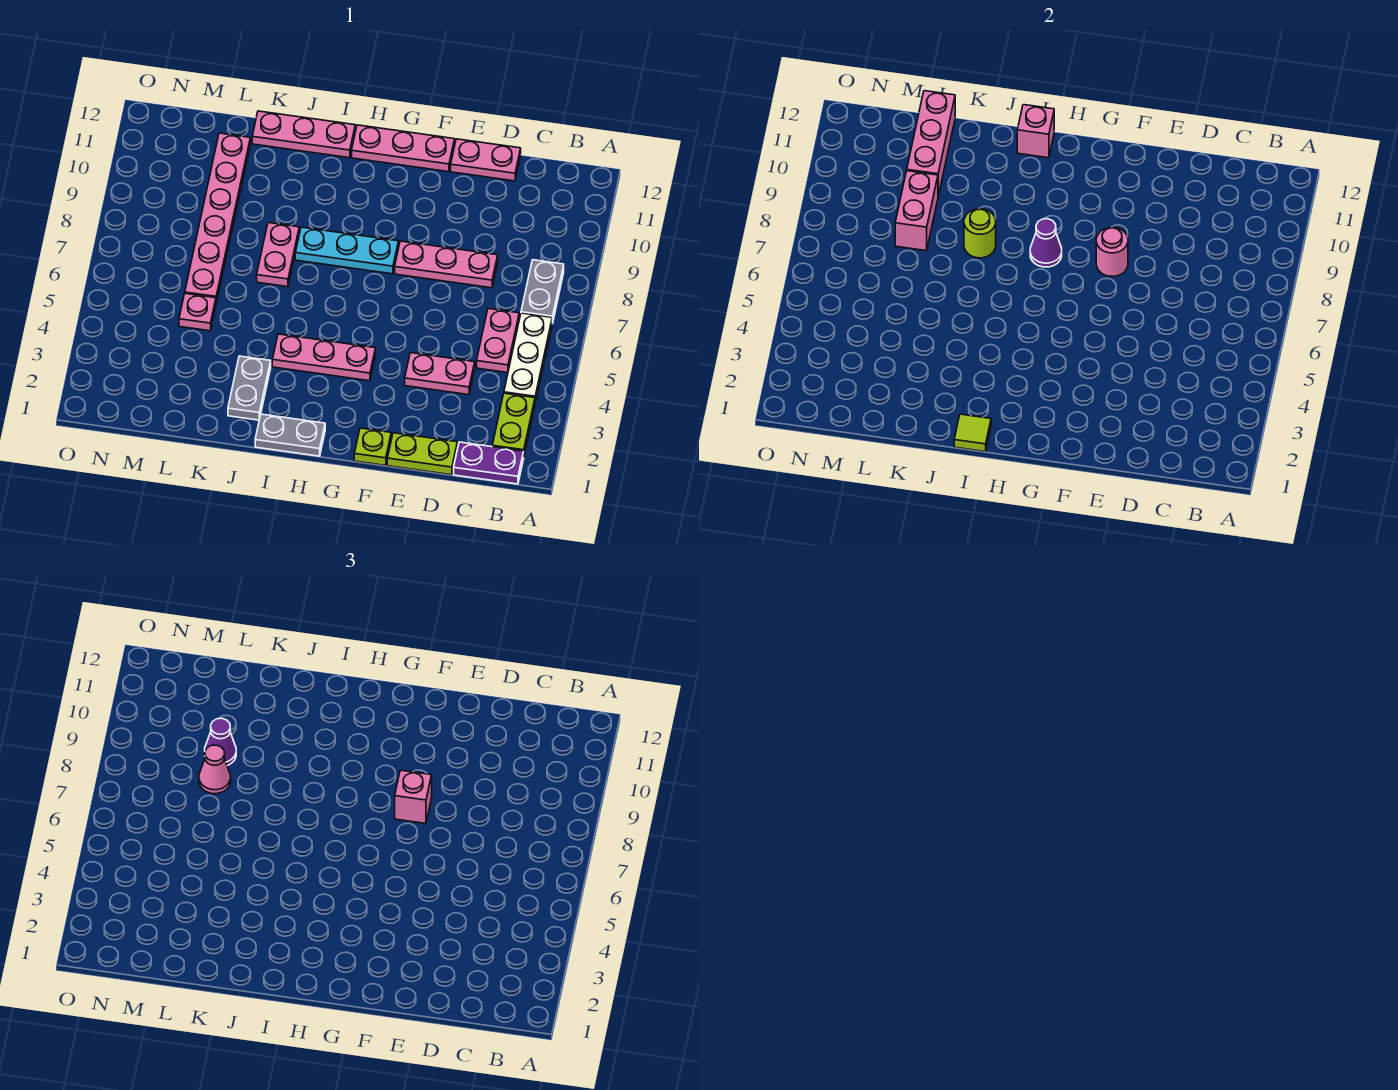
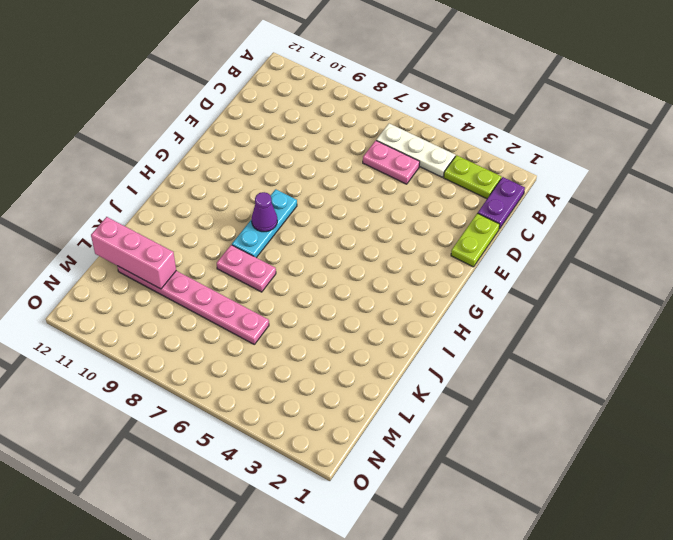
none -> grey 1x2 plate [521,260,564,324]
none -> pink 1x2 plate [405,353,475,395]
none -> pink 1x3 plate [395,241,498,288]

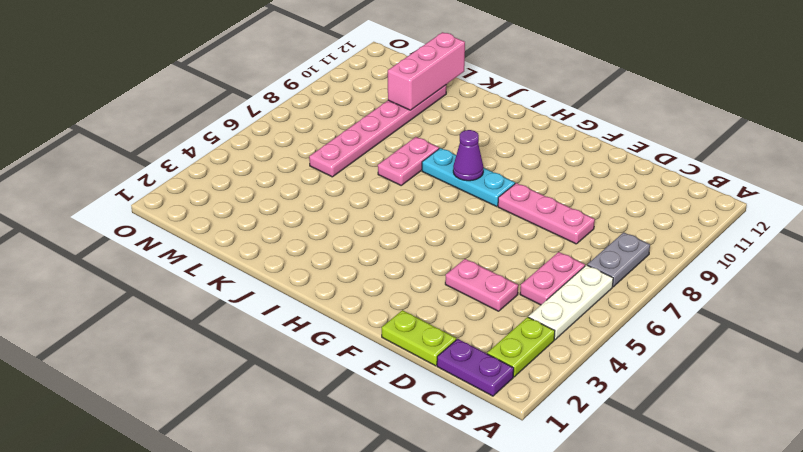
none -> pink 1x2 plate [451,139,521,181]
none -> lime 1x1 plate [354,428,391,466]
none -> pink 1x3 plate [352,125,455,172]

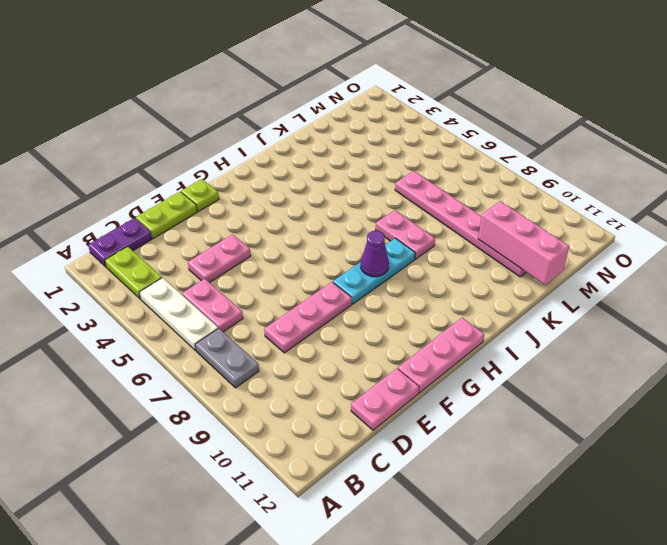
none -> pink 1x3 plate [272,334,376,381]
none -> grey 1x2 plate [255,414,325,456]
none -> pink 1x3 plate [252,111,355,158]

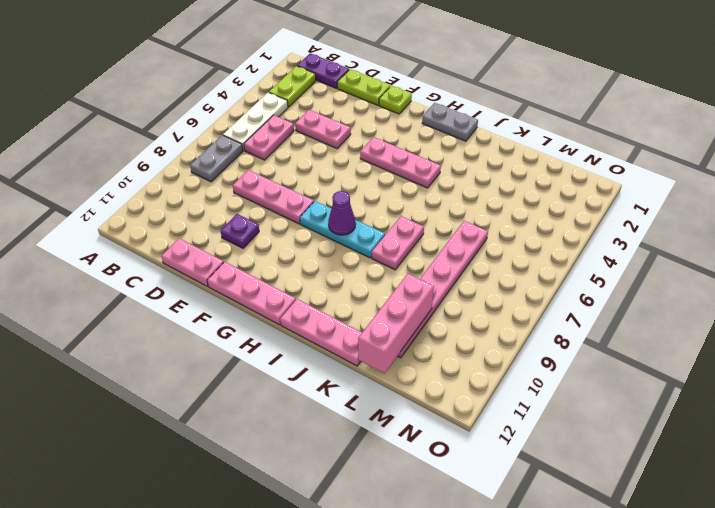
purple 1x1 plate [221,214,259,248] -> none
none -> grey 1x2 plate [228,356,271,420]
none -> pink 1x1 plate [179,293,216,331]
none -> pink 1x1 round brick [1096,227,1128,276]

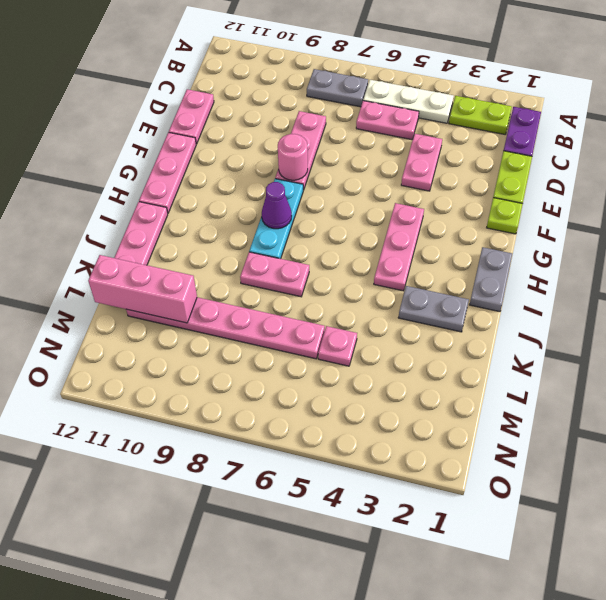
none -> lime 1x1 tile [954,414,991,452]
none -> pink 1x1 brick [1017,105,1054,158]
none -> lime 1x1 round brick [964,209,996,258]

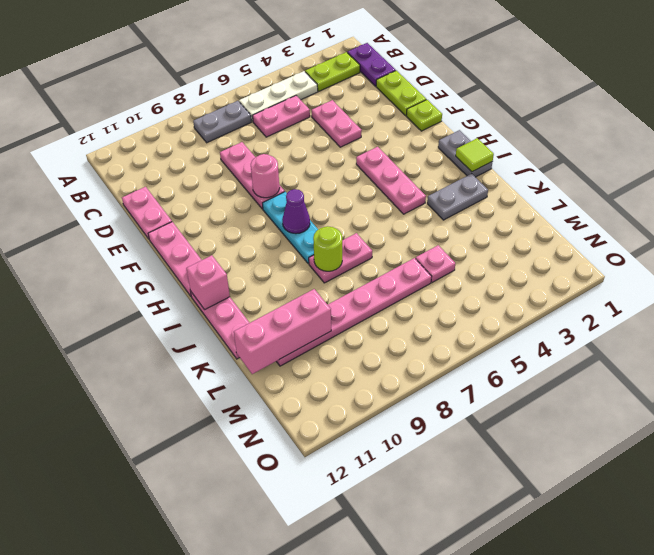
none -> pink 1x2 brick [895,171,938,251]
none -> pink 1x1 brick [395,770,432,824]
none -> pink 1x1 cone [199,745,231,794]

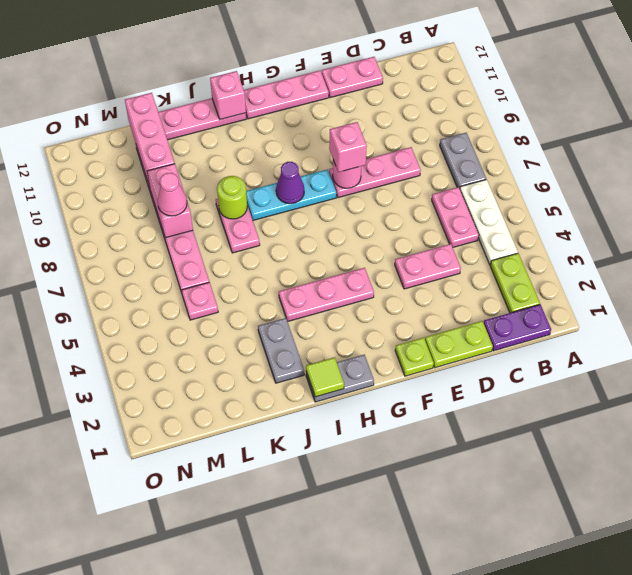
none -> purple 1x1 cone [205,718,236,766]

